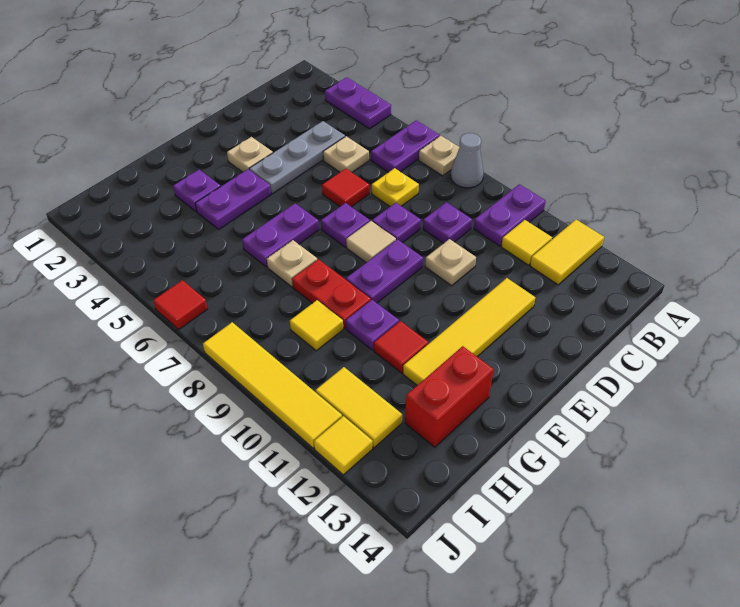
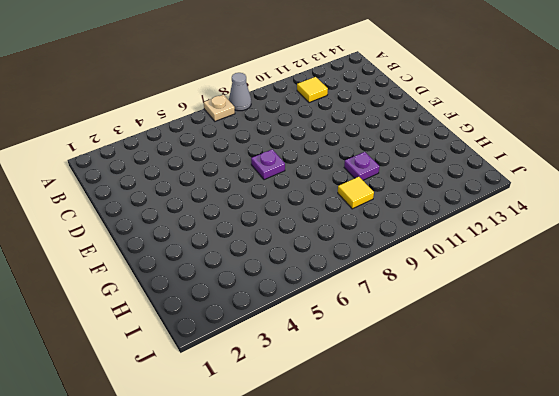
none -> purple 1x2 plate [325,77,391,129]
none -> purple 1x2 plate [371,120,440,172]
none -> purple 1x2 plate [474,184,546,246]
none -> yellow 1x2 tile [530,220,604,285]

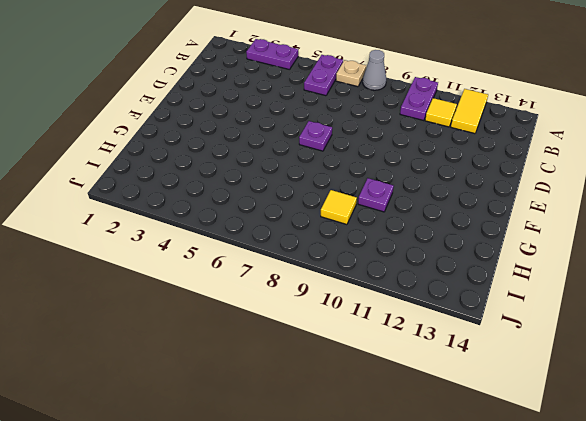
none -> grey 1x3 plate [249,121,345,194]
none -> tan 1x1 plate [323,136,369,172]
none -> yellow 1x1 plate [372,168,419,206]
none -> purple 1x1 plate [423,202,472,243]

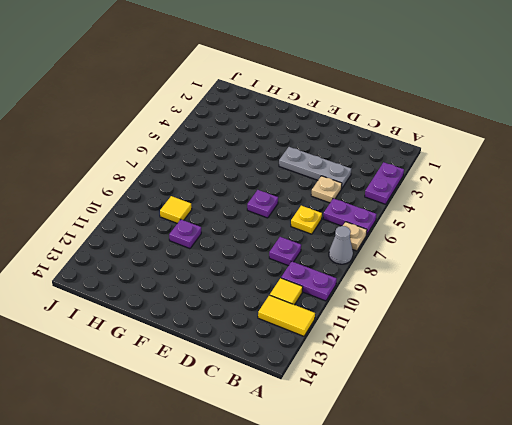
none -> red 1x1 tile [322,169,369,207]
none -> purple 1x1 plate [372,203,421,243]
none -> tan 1x1 plate [425,239,476,285]
none -> yellow 1x4 tile [403,278,535,385]

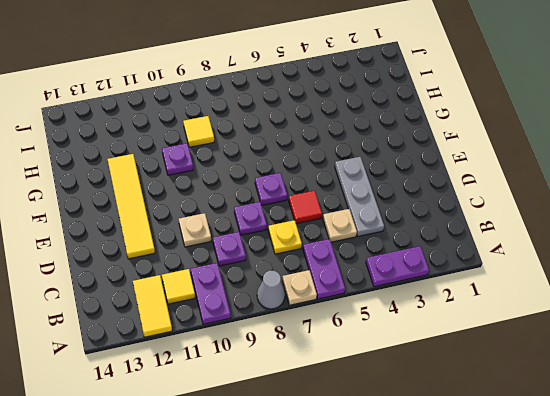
none -> tan 1x1 plate [227,137,273,172]
none -> tan 1x1 tile [346,221,396,263]
none -> purple 1x2 plate [346,239,423,303]
none -> purple 1x2 plate [195,169,271,229]

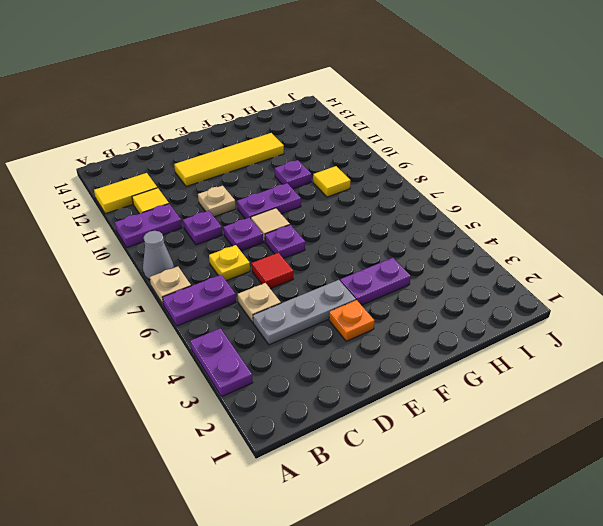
orange 1x1 plate [329,300,374,341] -> tan 1x1 plate [227,137,273,172]
none -> purple 1x2 plate [242,203,319,267]
none -> purple 1x1 plate [173,170,221,212]
none -> tan 1x1 plate [267,240,317,287]
none -> red 1x2 plate [292,259,371,328]

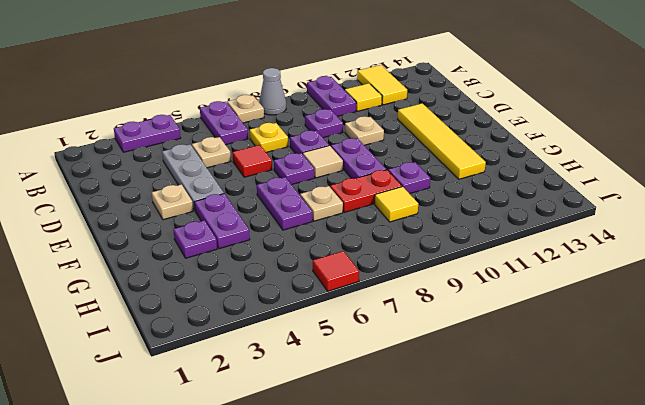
none -> red 1x1 tile [374,321,428,373]
none -> red 1x2 brick [405,346,494,447]
none -> yellow 1x2 tile [316,367,402,448]
none -> yellow 1x4 tile [203,322,342,448]

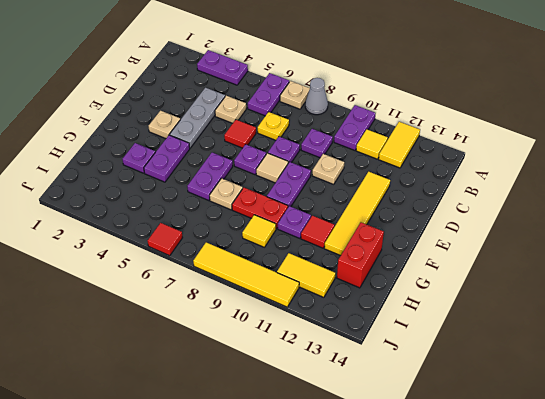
none -> yellow 1x1 tile [314,416,373,475]

